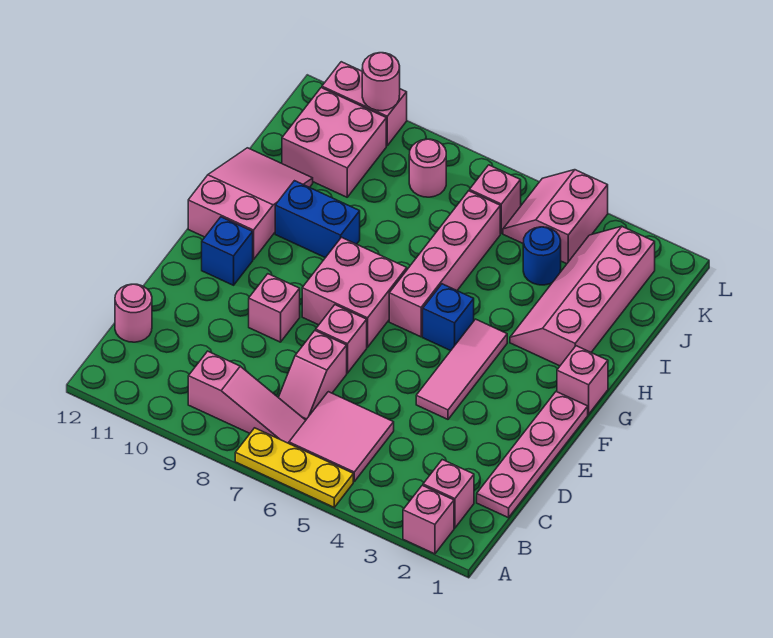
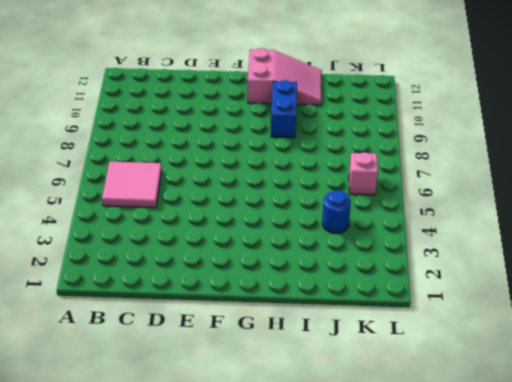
none -> pink 1x1 brick [403,485,454,554]
none -> yellow 1x3 plate [235,428,353,507]
none -> pink 1x1 brick [423,460,474,528]

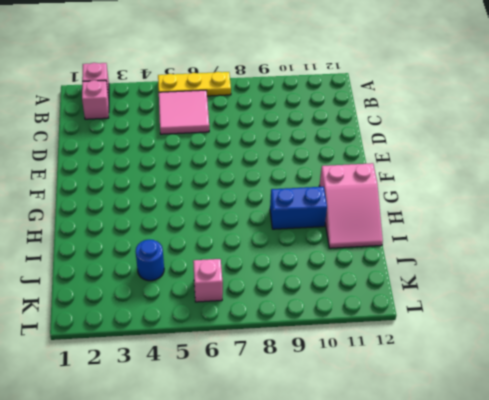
none -> pink 1x3 slope [188,351,306,443]
none -> pink 1x4 plate [477,392,588,518]
none -> pink 1x2 slope [278,331,347,420]

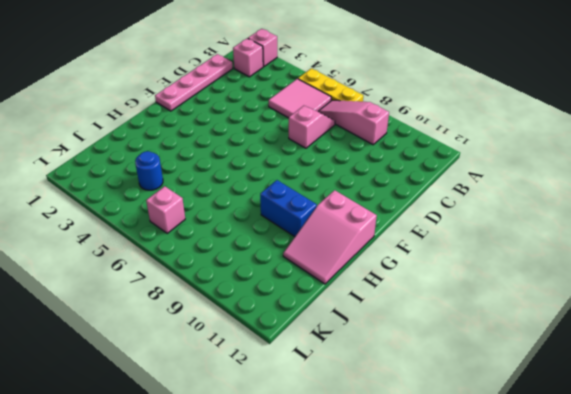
none -> pink 1x1 round brick [115,284,152,342]
none -> pink 1x3 tile [416,319,507,419]
none -> pink 1x1 brick [316,305,367,373]

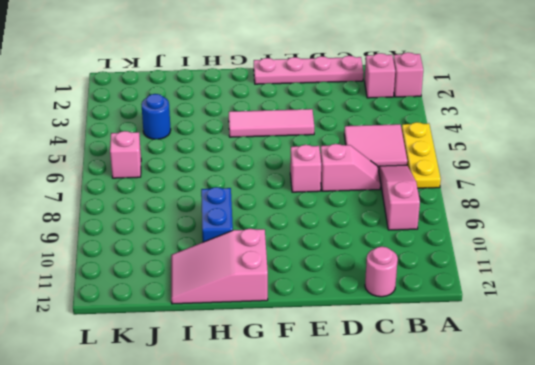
none -> pink 1x1 brick [249,274,300,342]
none -> pink 2x2 brick [302,237,407,347]
none -> blue 1x1 brick [202,217,253,285]

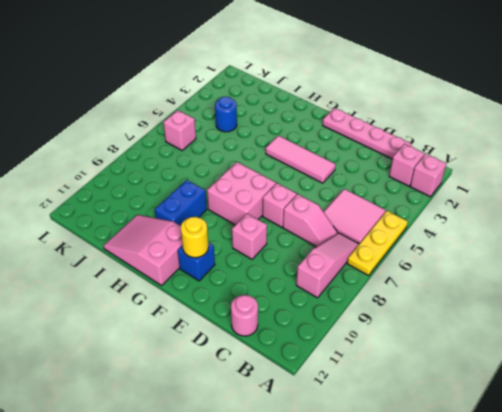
yellow 1x1 round brick [181,217,209,258] -> none
none -> pink 1x1 brick [557,346,608,414]
none -> blue 1x1 brick [423,284,474,351]
none -> pink 1x4 brick [389,191,500,337]

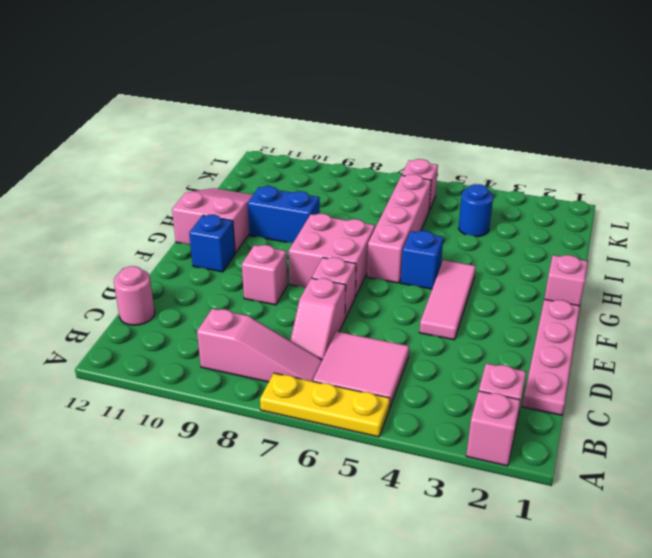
none -> pink 2x4 slope [510,226,655,366]
none -> pink 2x2 brick [282,88,386,197]
none -> pink 2x2 slope [503,170,608,264]

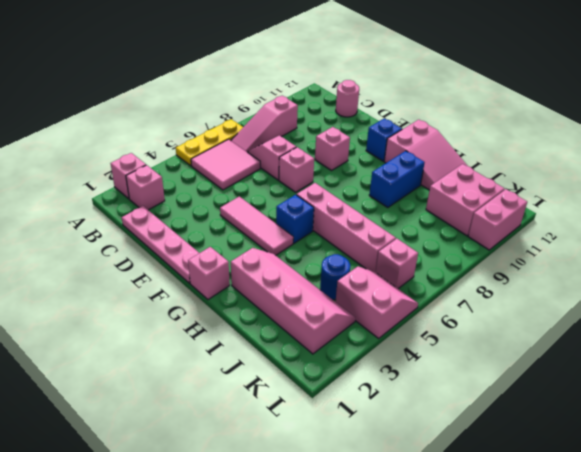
none -> pink 2x2 brick [302,237,407,347]
none -> pink 1x1 round brick [409,139,446,197]
none -> pink 1x1 round brick [362,53,400,111]

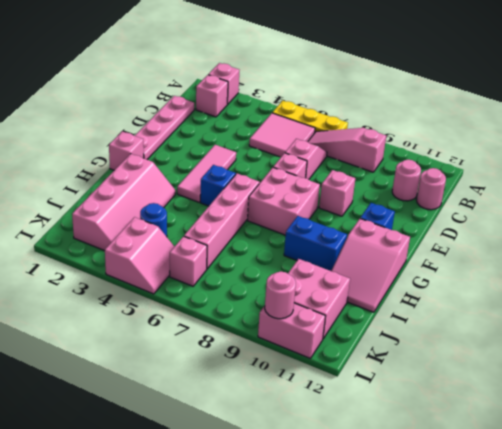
pink 1x1 round brick [392,160,421,201] -> pink 1x1 round brick moved to [409,139,446,197]

